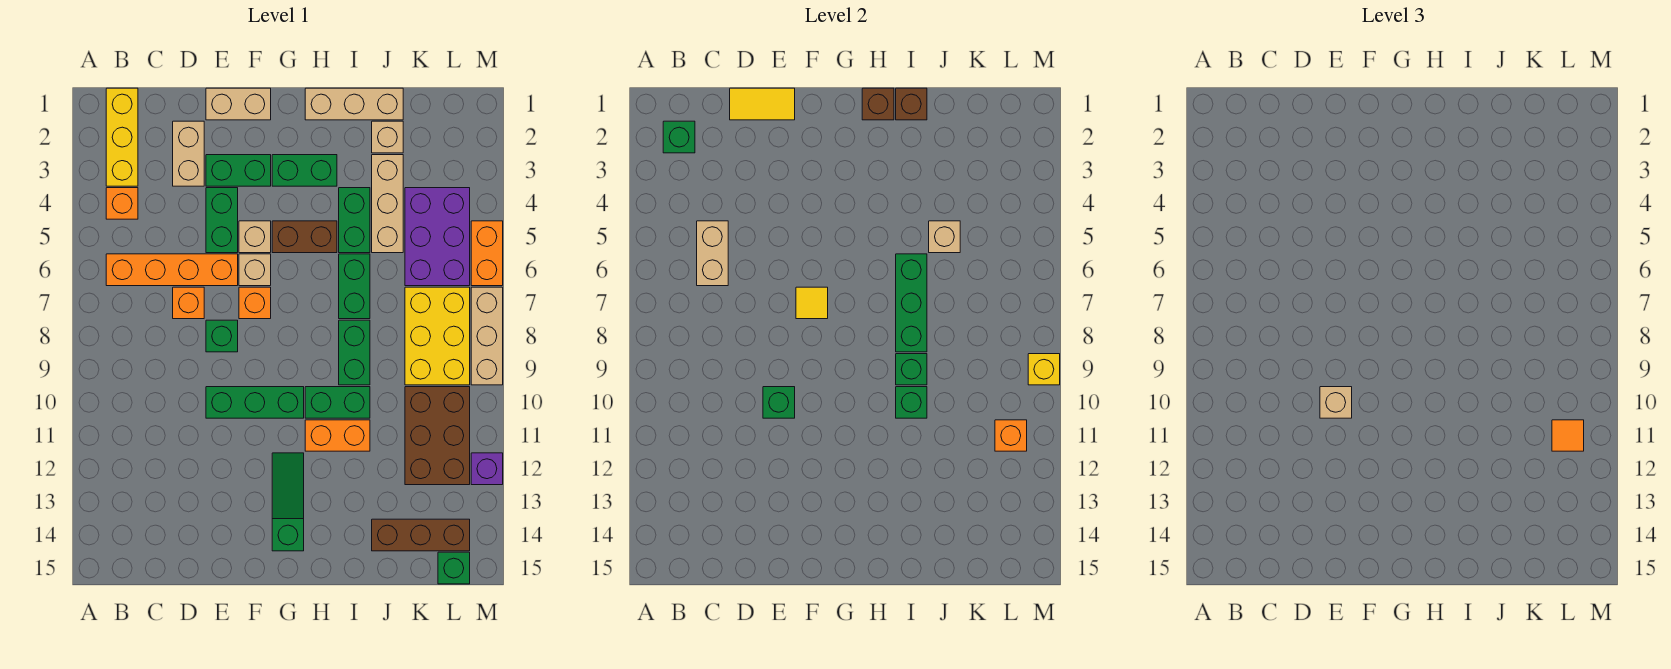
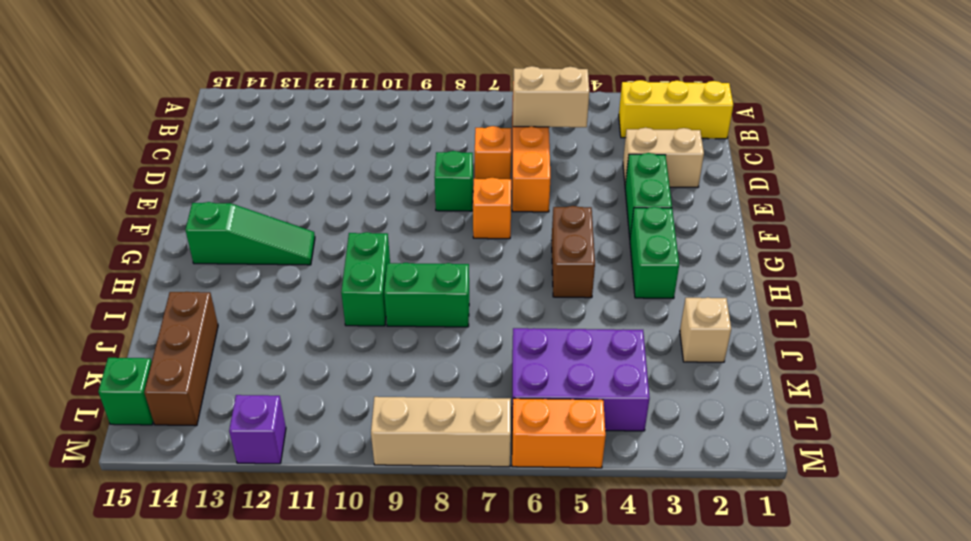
none -> orange 1x1 brick [106,188,138,219]
none -> tan 1x2 brick [206,88,271,120]
none -> green 1x2 brick [206,188,238,253]
none -> green 1x3 brick [206,387,304,418]

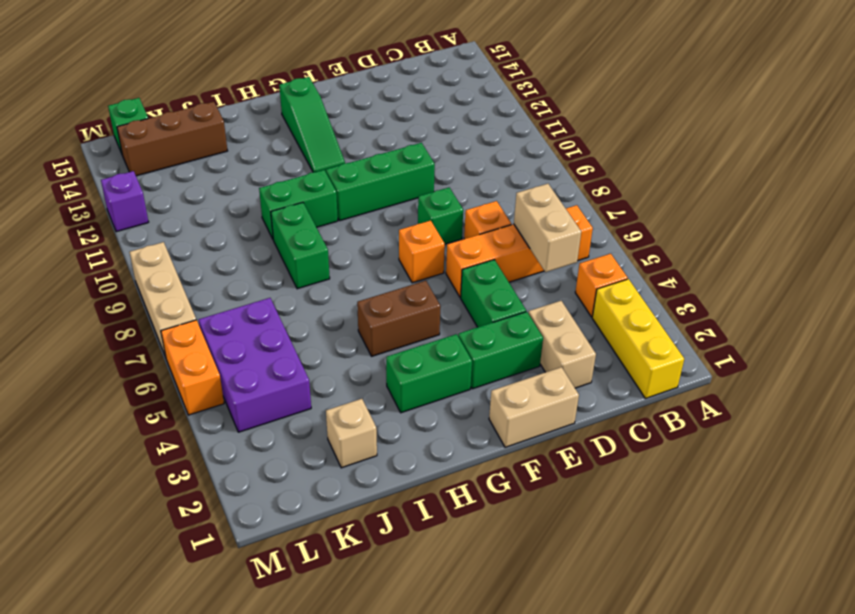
none -> tan 1x1 brick [239,221,271,253]
none -> tan 1x1 brick [239,254,271,286]
none -> tan 1x3 brick [305,88,403,120]
none -> orange 1x2 brick [305,420,370,451]

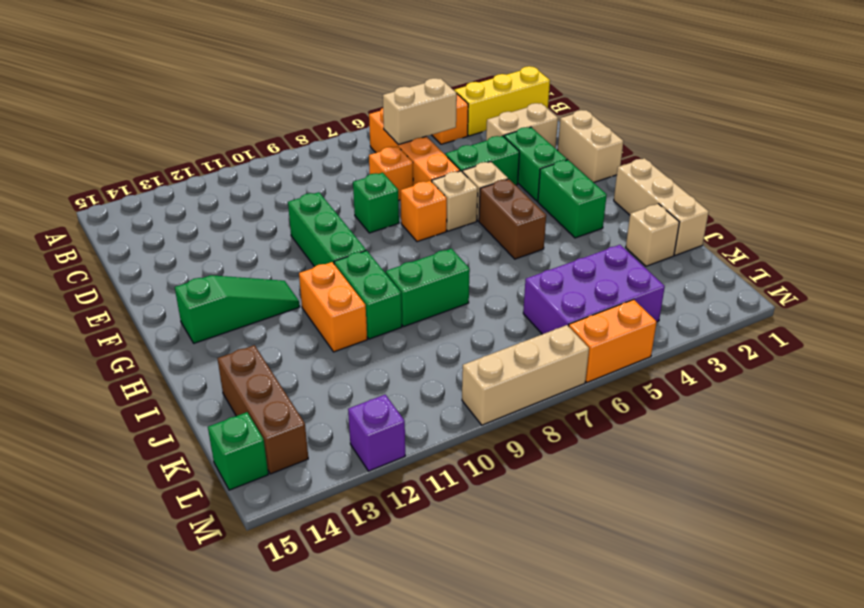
none -> green 1x2 brick [339,188,370,253]
none -> green 1x2 brick [339,254,370,319]
none -> tan 1x3 brick [372,155,403,253]
none -> yellow 2x3 brick [405,287,470,385]

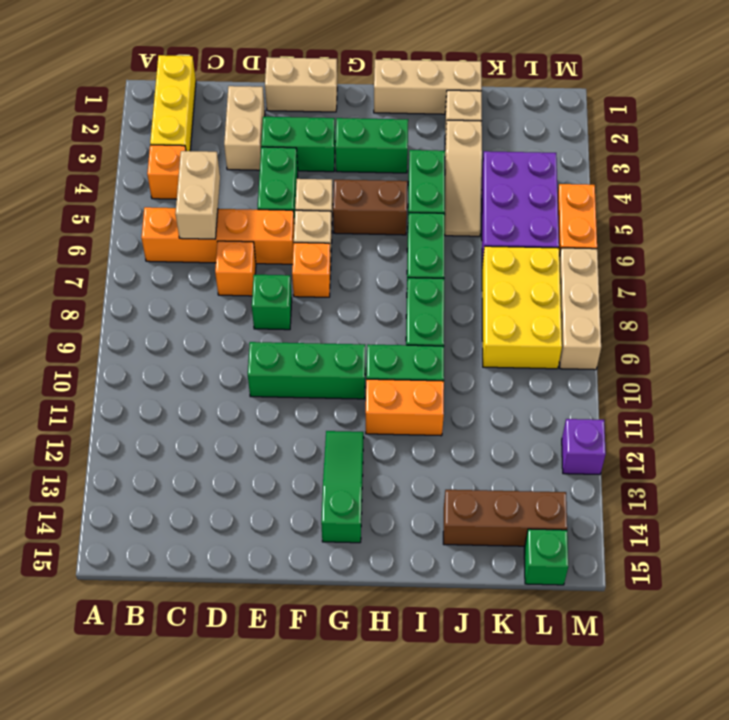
tan 1x3 slope [445,120,482,236] -> tan 1x3 brick [372,155,403,253]
none -> brown 2x3 brick [405,387,470,485]
none -> green 1x1 brick [663,121,695,153]
none -> yellow 1x2 tile [730,88,795,120]
none -> green 1x1 brick [763,387,795,418]

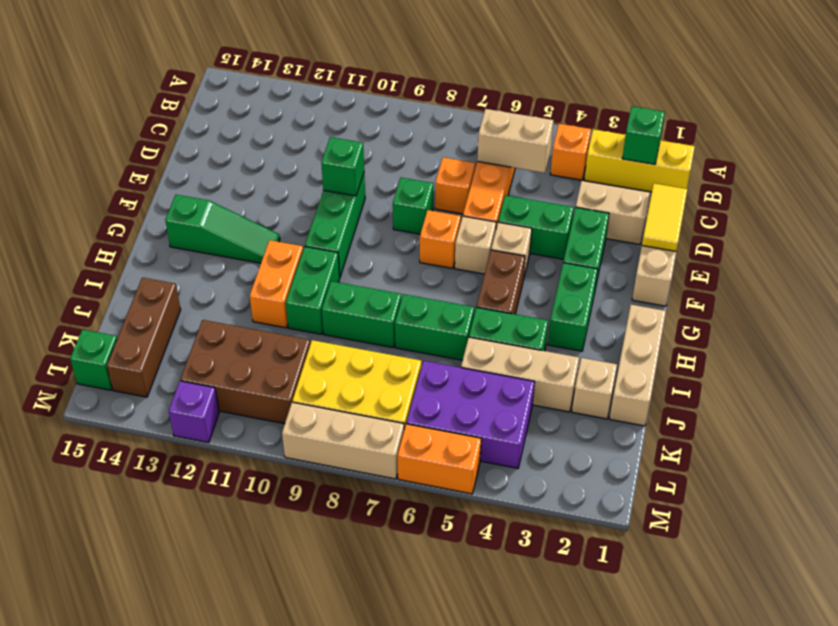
none -> yellow 1x1 tile [796,287,828,319]
none -> brown 1x1 brick [862,88,894,120]
none -> brown 1x1 brick [896,88,927,120]
none -> green 1x3 brick [896,254,927,352]

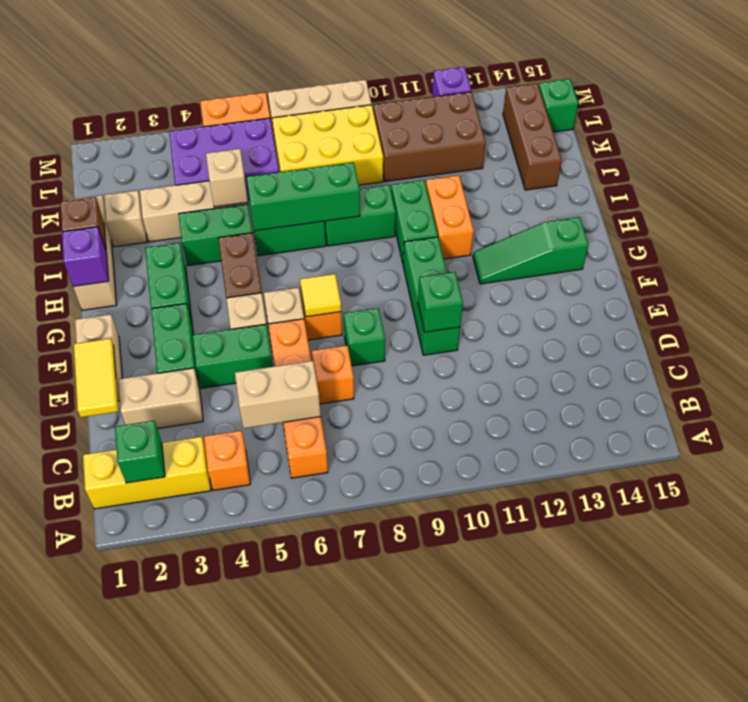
purple 1x1 brick [62,227,109,286] -> brown 1x1 brick [862,88,894,120]
none -> green 1x1 brick [896,354,927,385]
none -> green 1x1 brick [896,387,927,418]
none -> orange 1x1 brick [995,420,1027,451]
none -> yellow 1x1 brick [1028,354,1060,385]

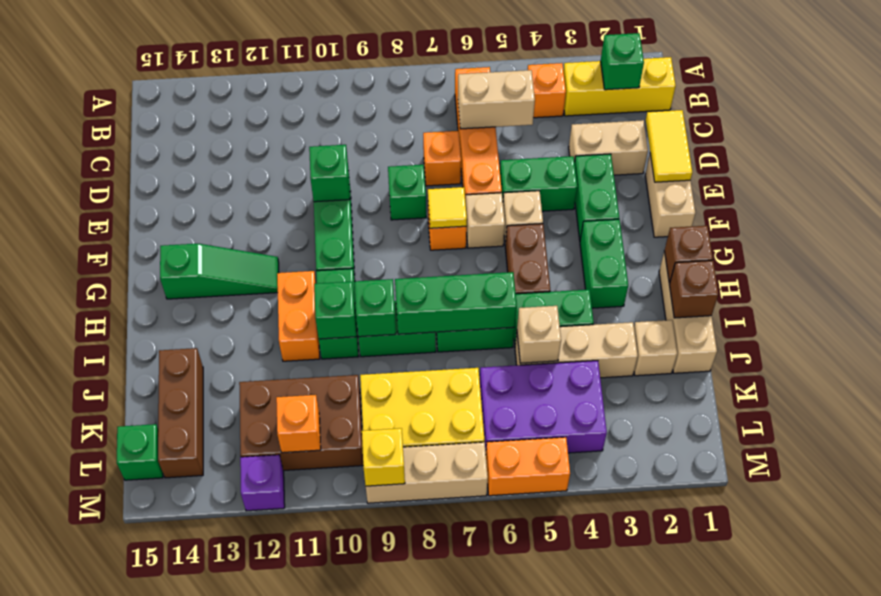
none -> tan 1x1 brick [1320,387,1352,418]
none -> orange 1x1 tile [1552,420,1584,451]

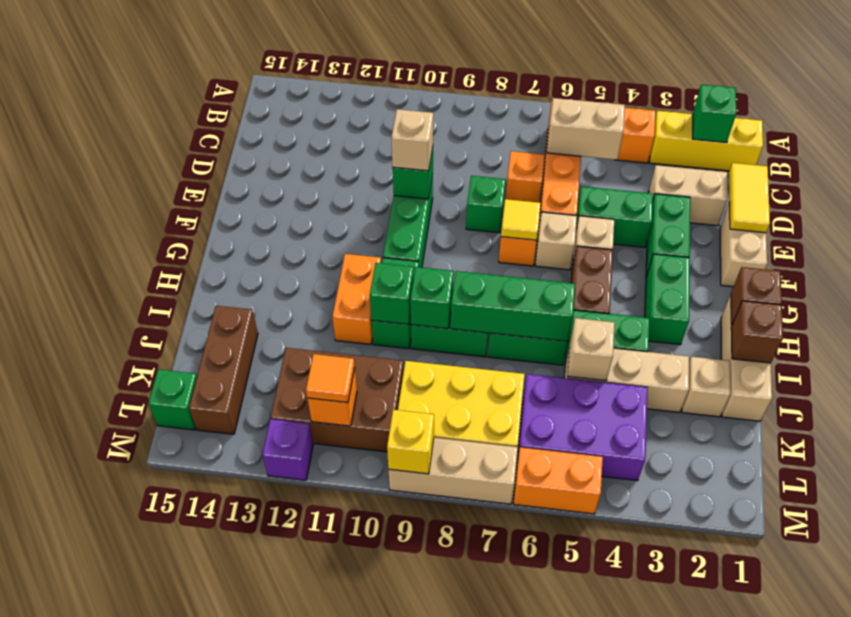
none -> green 1x3 slope [272,453,304,551]

